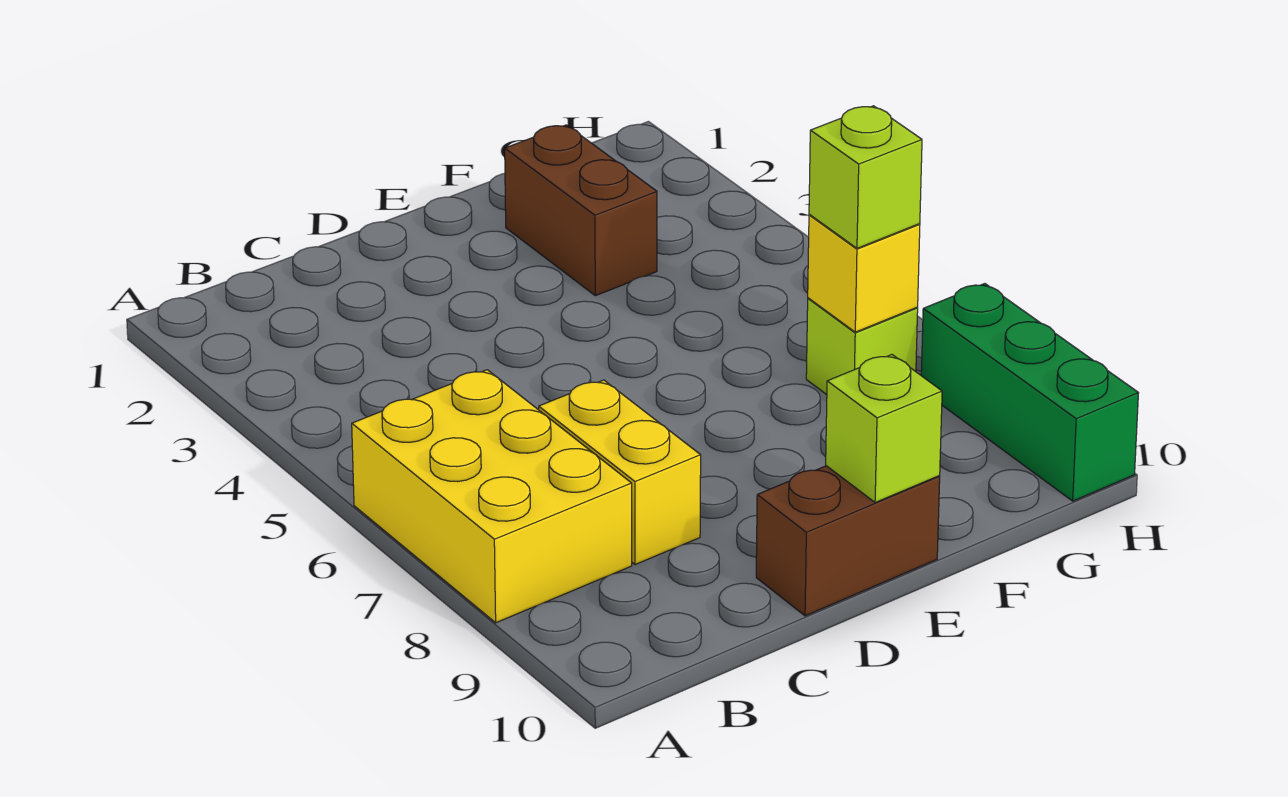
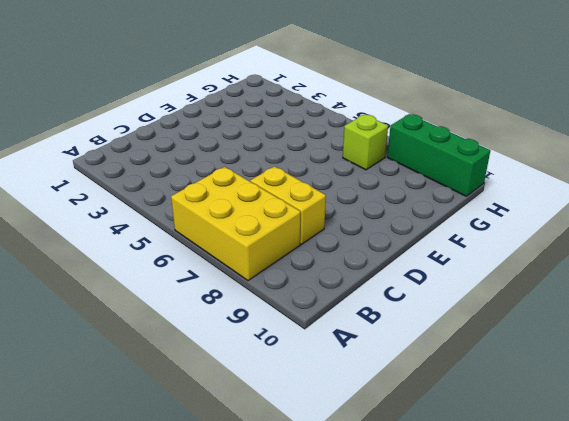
none -> brown 1x2 brick [756,466,940,616]
none -> brown 1x2 brick [505,125,657,296]

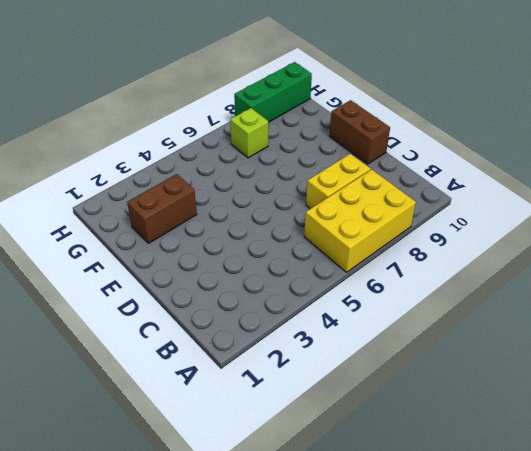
none -> lime 1x1 brick [826,355,942,503]
none -> yellow 1x1 brick [808,215,920,332]

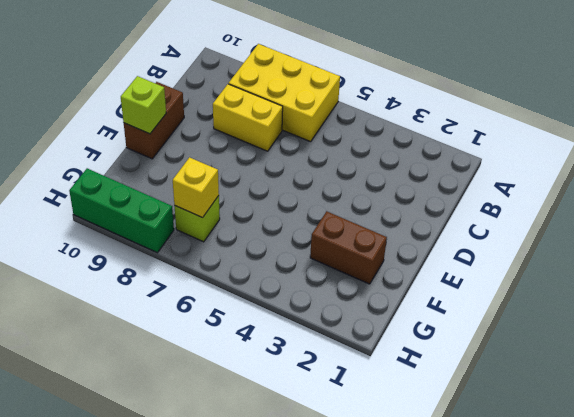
none -> lime 1x1 brick [809,106,922,248]

